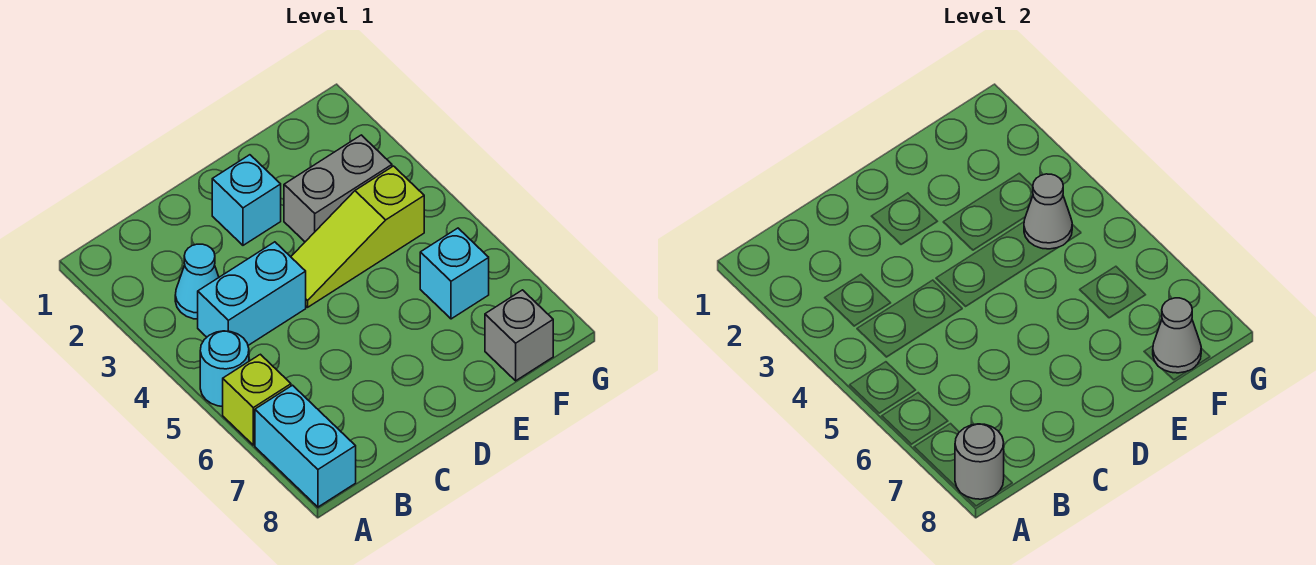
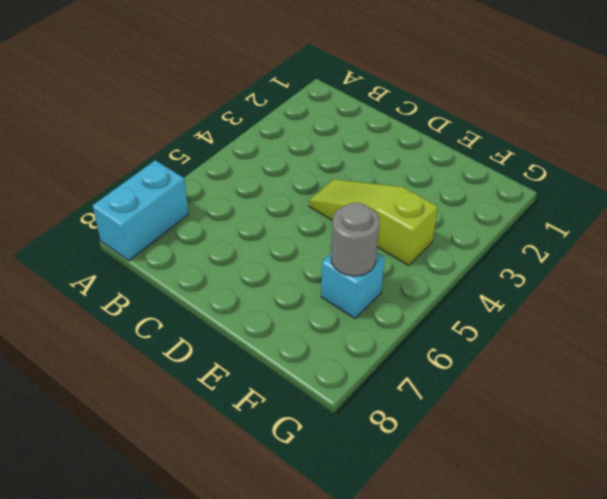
grey 1x1 round brick [331,203,379,276] -> grey 1x1 round brick moved to [955,424,1004,499]
none -> cyan 1x1 round brick [200,331,249,406]
none -> lime 1x1 brick [223,354,291,445]
none -> cyan 1x1 cone [175,244,219,319]

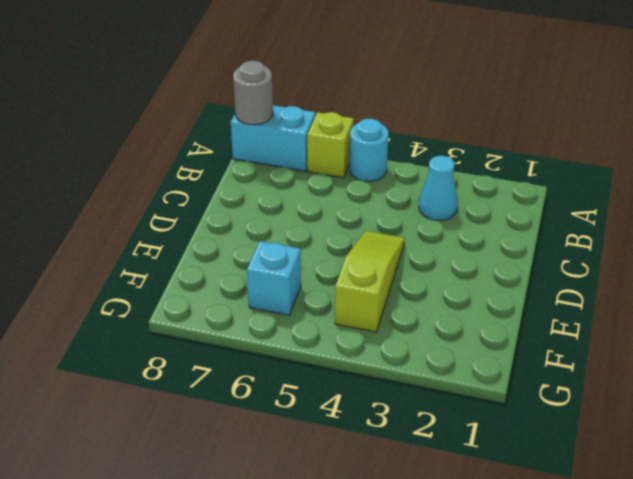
none -> cyan 1x2 brick [198,242,306,345]
none -> cyan 1x1 brick [212,155,281,245]
none -> grey 1x2 brick [284,135,392,242]

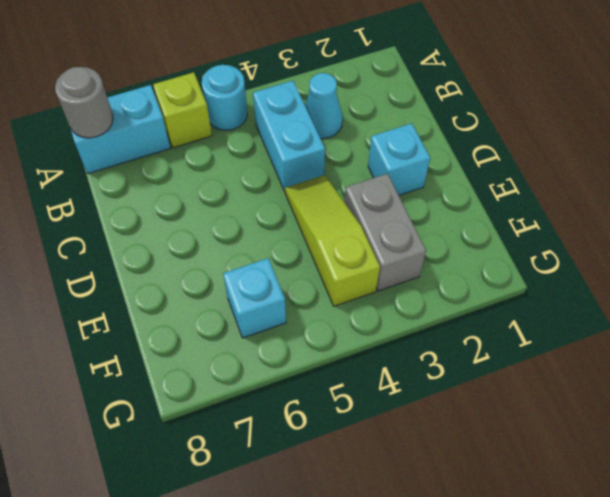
none -> grey 1x1 brick [485,290,553,381]
none -> grey 1x1 cone [1024,174,1072,249]
none -> grey 1x1 cone [1153,298,1201,373]

